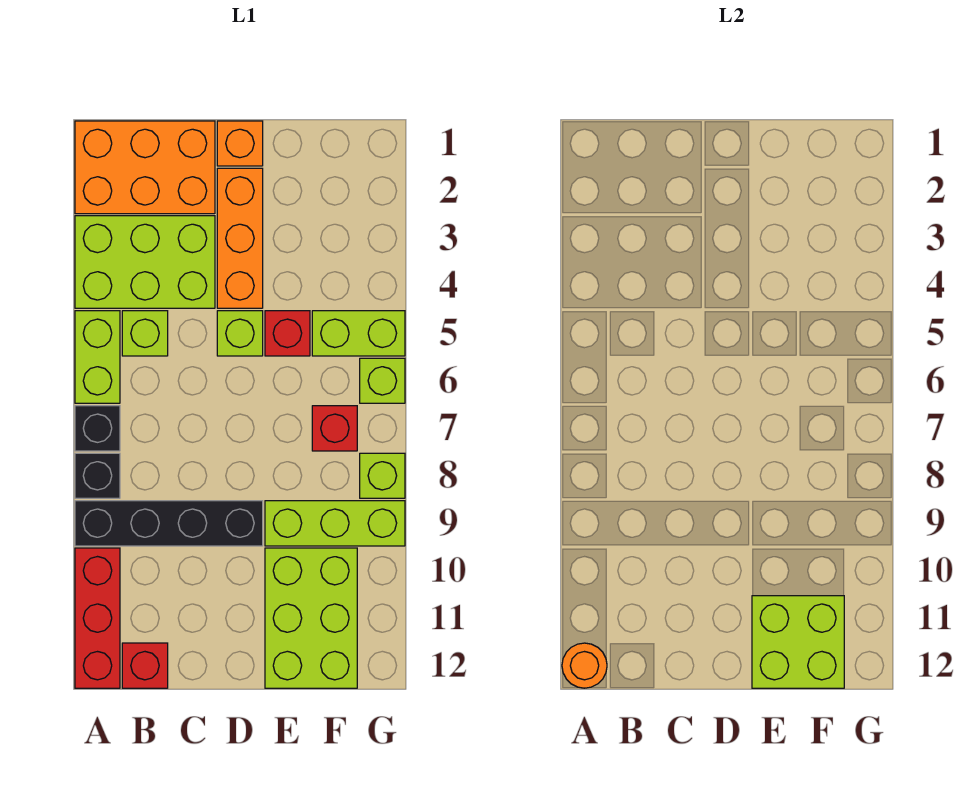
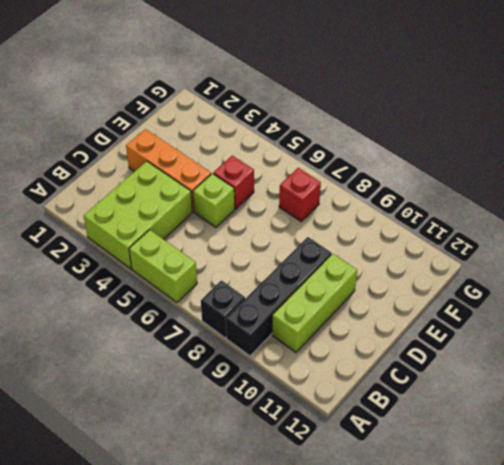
lime 1x3 brick [272,254,357,352] -> lime 1x3 brick moved to [265,501,405,546]
none -> orange 2x3 brick [75,121,215,214]
none -> black 1x1 brick [75,406,120,451]
none -> red 1x3 brick [75,548,120,688]

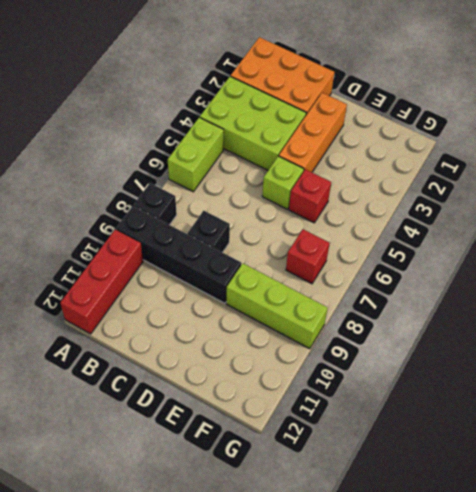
black 1x1 brick [188,211,230,253] -> black 1x1 brick moved to [75,406,120,451]
none -> lime 1x1 brick [122,311,168,356]
none -> red 1x1 brick [122,643,168,688]
none -> orange 1x1 brick [217,121,263,166]

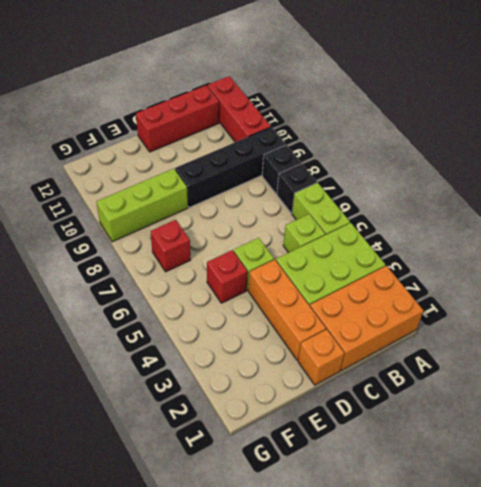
red 1x3 brick [136,85,219,152] -> red 1x1 brick [122,643,168,688]
none -> lime 2x3 brick [265,548,357,688]
none -> lime 1x2 brick [312,311,405,356]
none -> lime 1x1 brick [360,358,405,403]

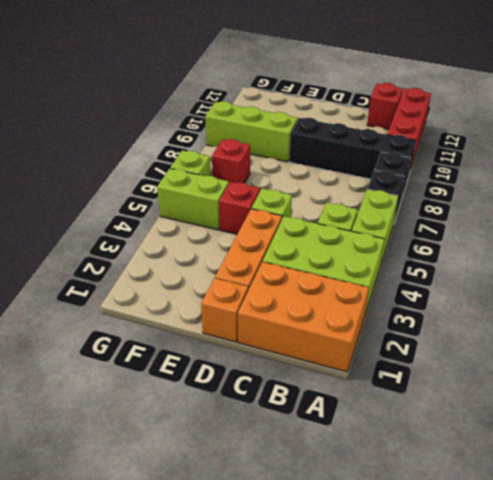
none -> lime 2x3 brick [265,548,357,688]
none -> lime 1x1 brick [360,453,405,498]
none -> orange 1x1 round brick [562,643,607,688]

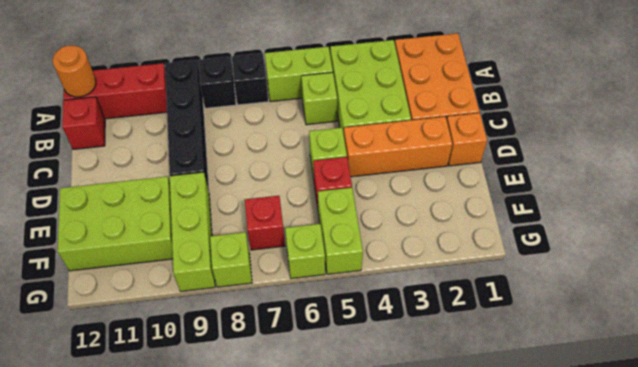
none -> lime 2x2 brick [752,596,844,688]

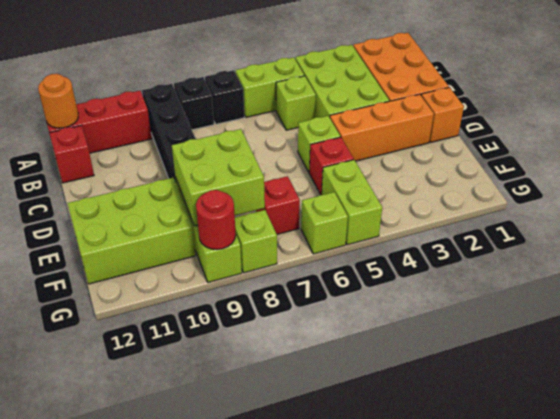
lime 2x2 brick [172,129,265,226] -> lime 2x2 brick moved to [752,596,844,688]
red 1x1 round brick [196,190,236,250] -> none

